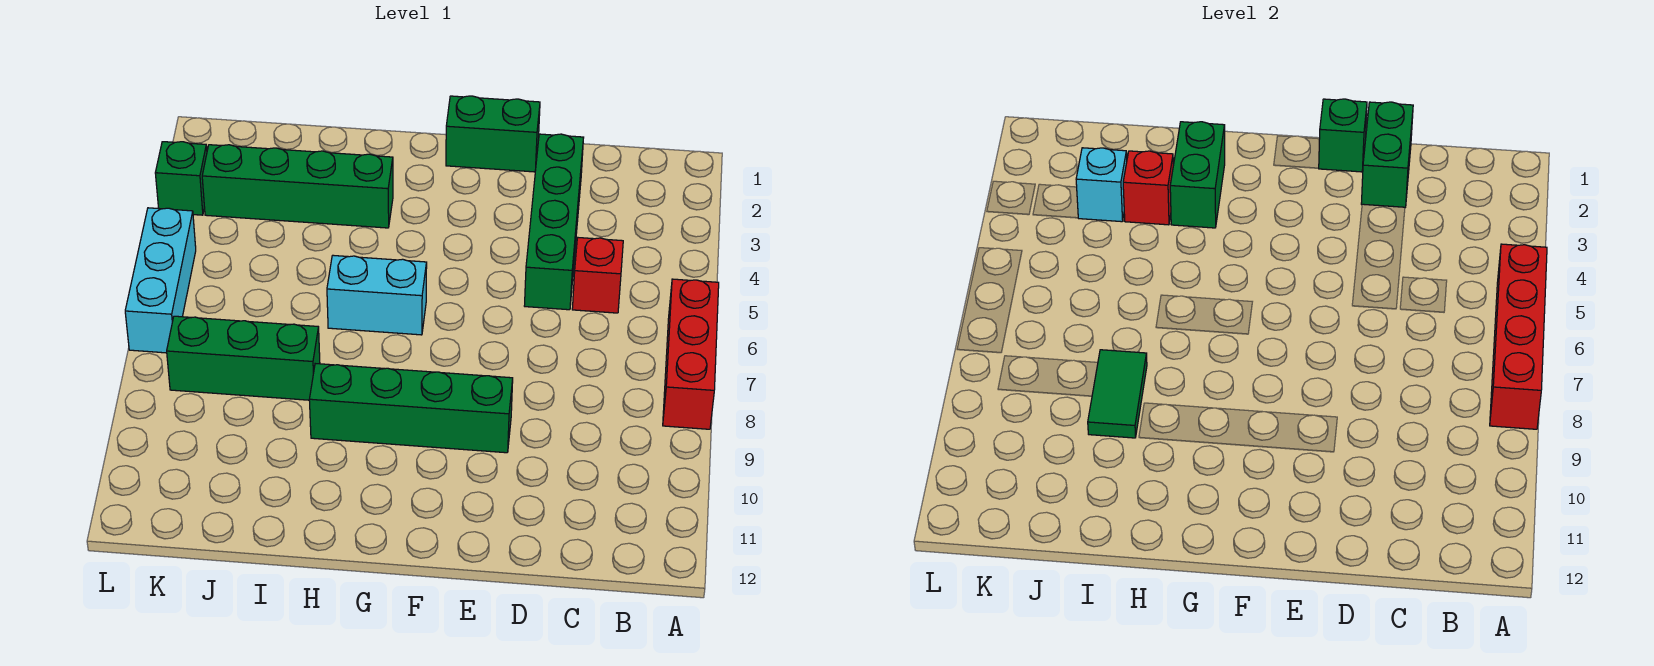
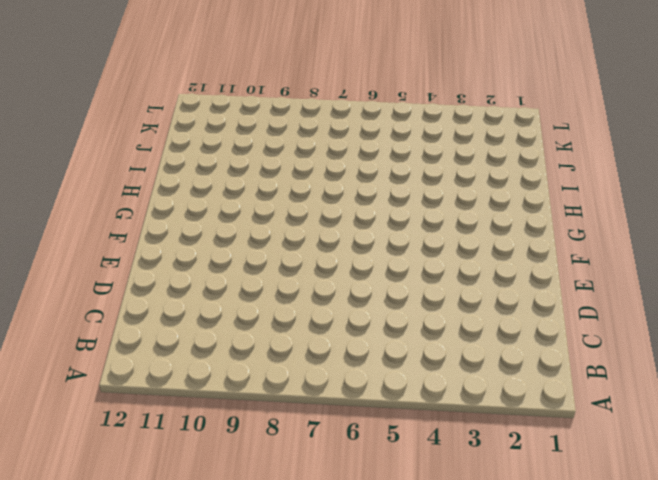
none -> red 1x3 brick [663,279,719,429]
none -> red 1x1 brick [572,238,623,313]
none -> green 1x4 brick [524,134,584,310]

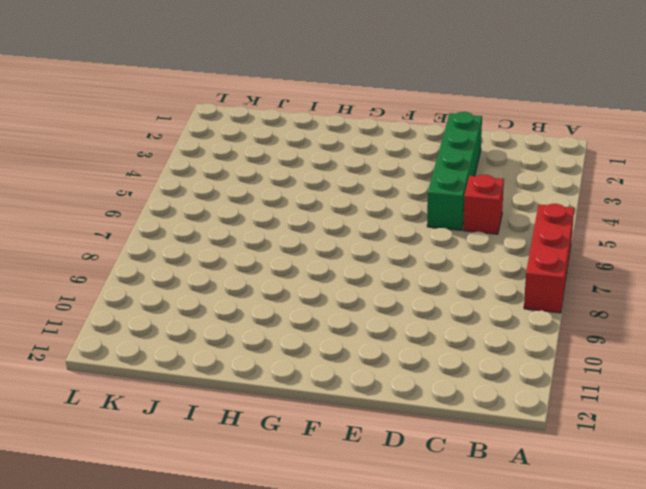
none -> green 1x2 brick [446,96,540,172]
none -> green 1x4 brick [309,364,513,453]
none -> cyan 1x2 brick [327,255,427,335]

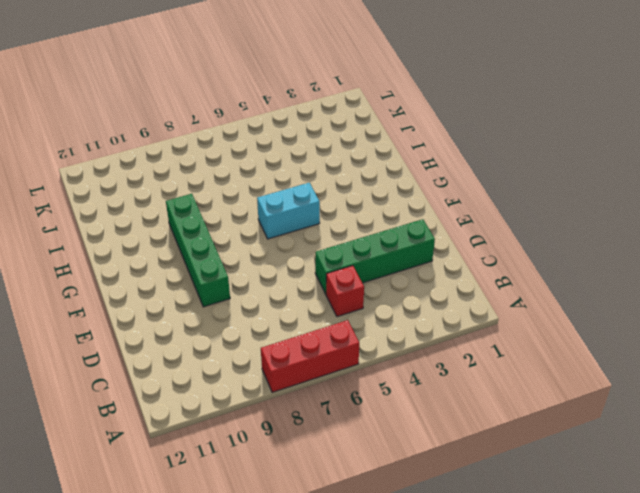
cyan 1x2 brick [257,183,320,239] -> cyan 1x2 brick turned to [327,255,427,335]
none -> green 1x2 brick [446,96,540,172]
none -> green 1x4 brick [202,145,393,228]
none -> green 1x3 brick [167,316,320,400]

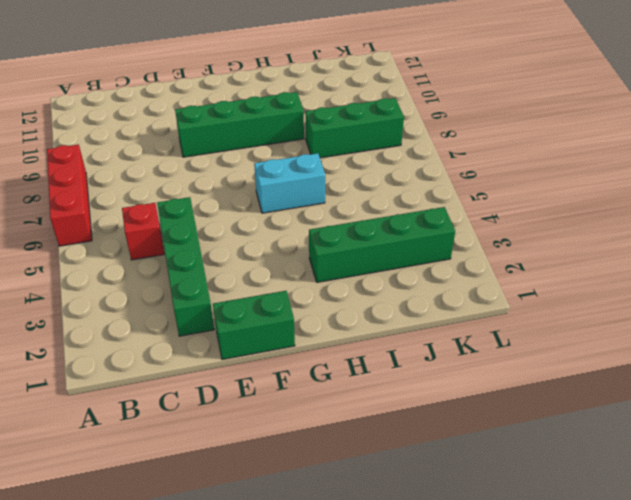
none -> green 1x1 brick [155,142,207,215]
none -> cyan 1x3 brick [125,208,196,353]
none -> red 1x4 brick [1490,244,1547,429]

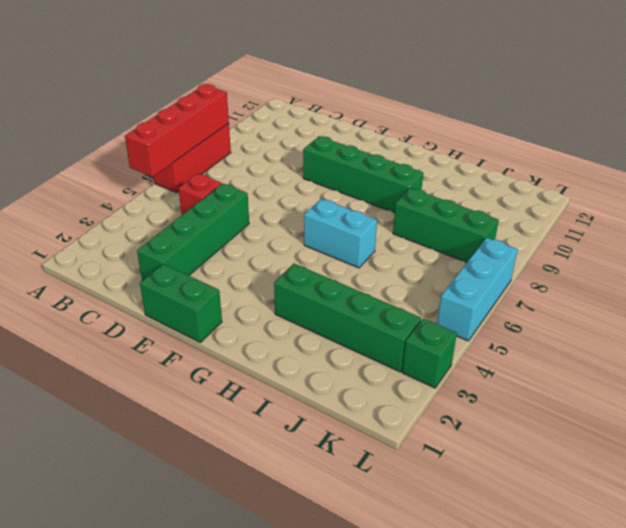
none -> green 1x2 brick [1361,102,1413,207]
none -> green 1x1 brick [1319,99,1367,172]
none -> green 1x2 brick [1170,122,1225,228]

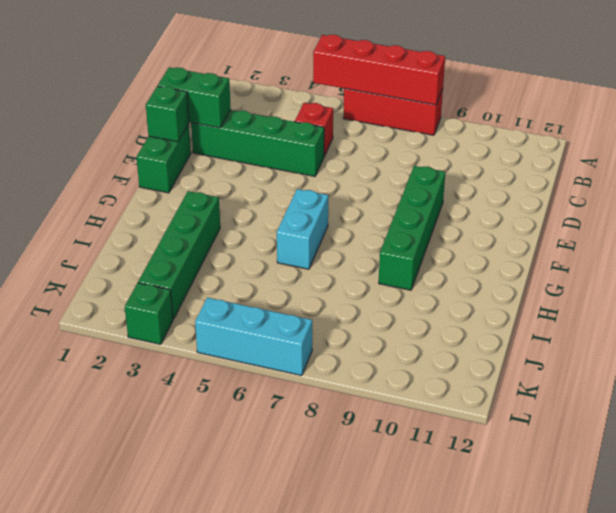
none -> green 1x3 brick [167,316,320,400]
none -> green 1x2 brick [1170,122,1225,228]
none -> red 1x1 brick [1123,151,1173,225]

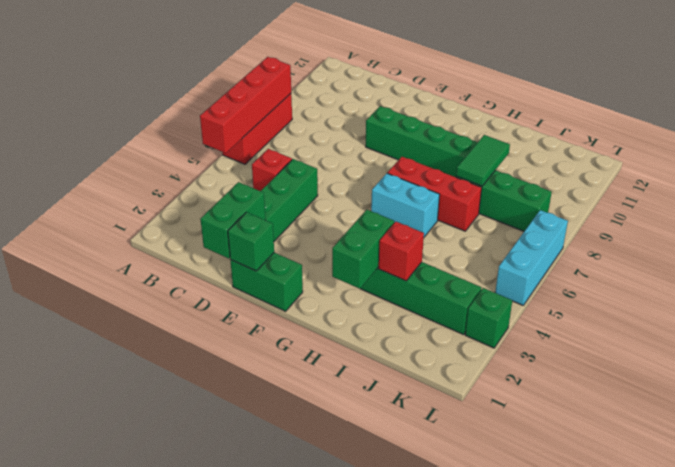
red 1x3 brick [387,157,482,231] -> none
none -> cyan 1x1 brick [1076,148,1127,222]

